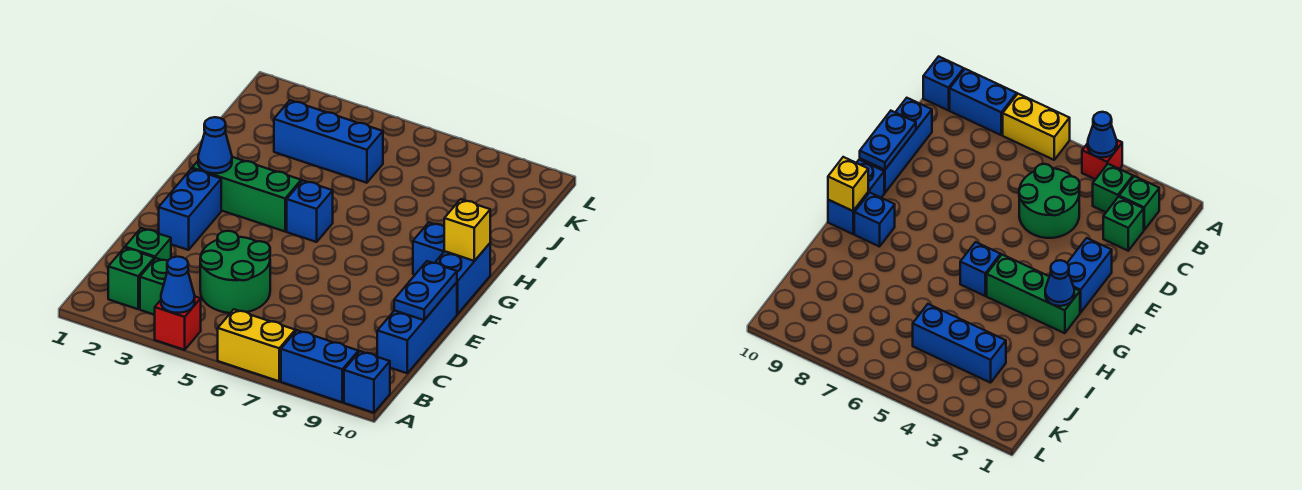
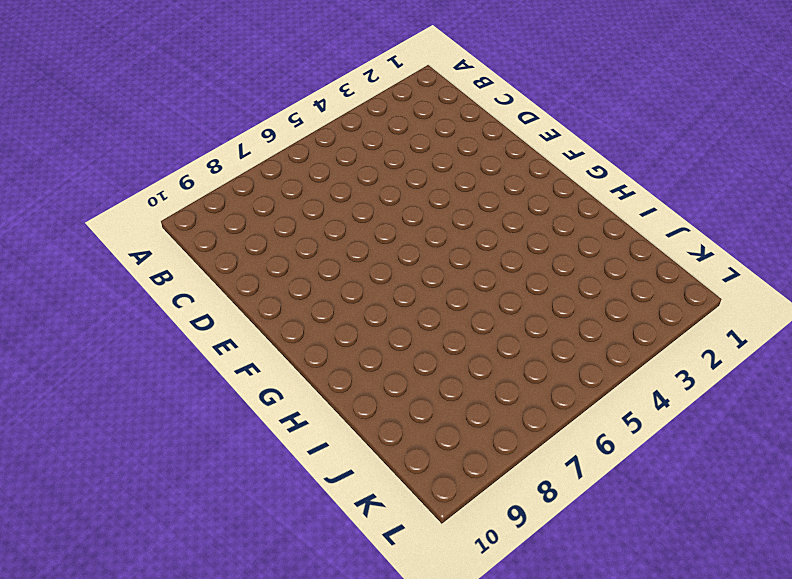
none -> red 1x1 brick [155,297,201,350]
none -> yellow 1x2 brick [218,309,295,381]
none -> blue 1x2 brick [281,330,358,402]

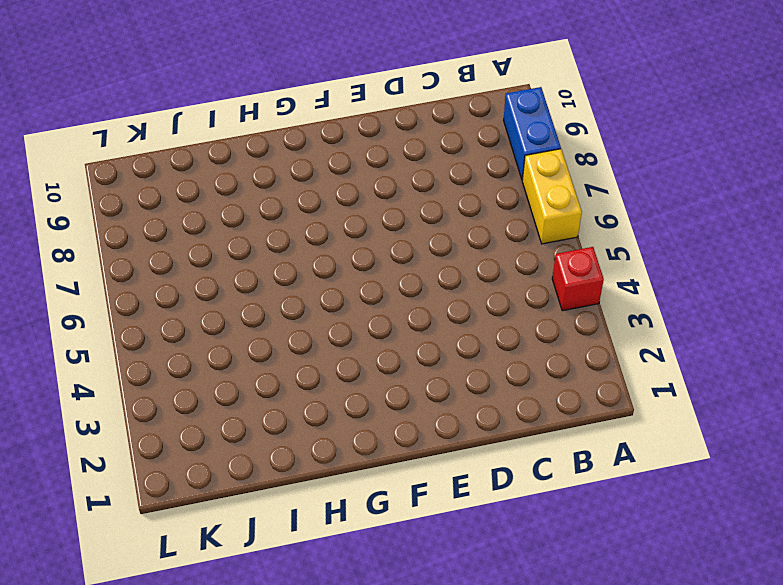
none -> blue 1x1 brick [344,351,390,413]
none -> green 1x1 brick [108,248,154,309]
none -> green 1x1 brick [140,258,168,315]

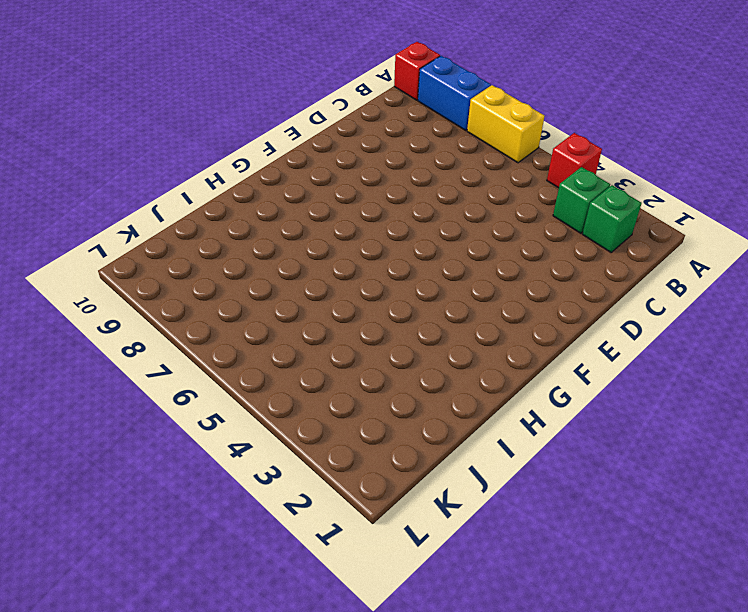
red 1x1 brick [394,42,440,100] -> blue 1x1 brick [344,351,390,413]
none -> green 1x1 brick [125,228,171,261]
none -> green 2x2 round brick [200,231,270,313]
none -> blue 1x3 brick [377,282,457,373]

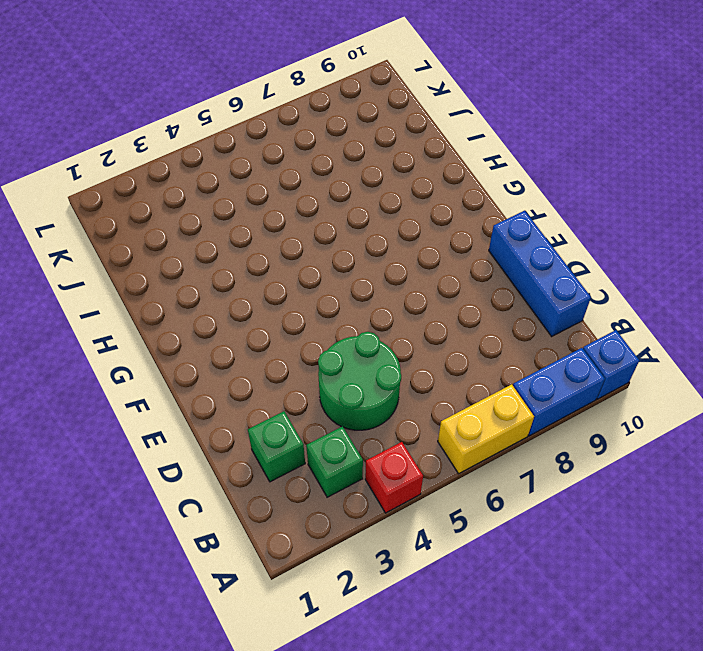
none -> green 1x1 brick [108,248,154,309]
none -> blue 1x2 brick [159,169,221,250]
none -> blue 1x2 brick [435,243,490,314]

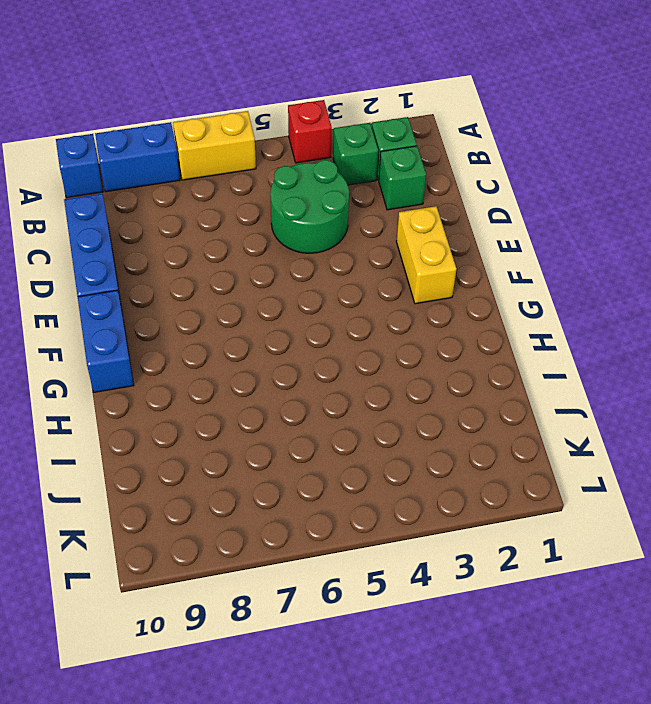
yellow 1x2 brick [396,206,456,304] -> blue 1x2 brick [159,169,221,250]
none -> green 1x3 brick [192,157,301,231]
none -> blue 1x1 brick [287,180,333,242]
none -> blue 1x1 brick [413,222,444,275]

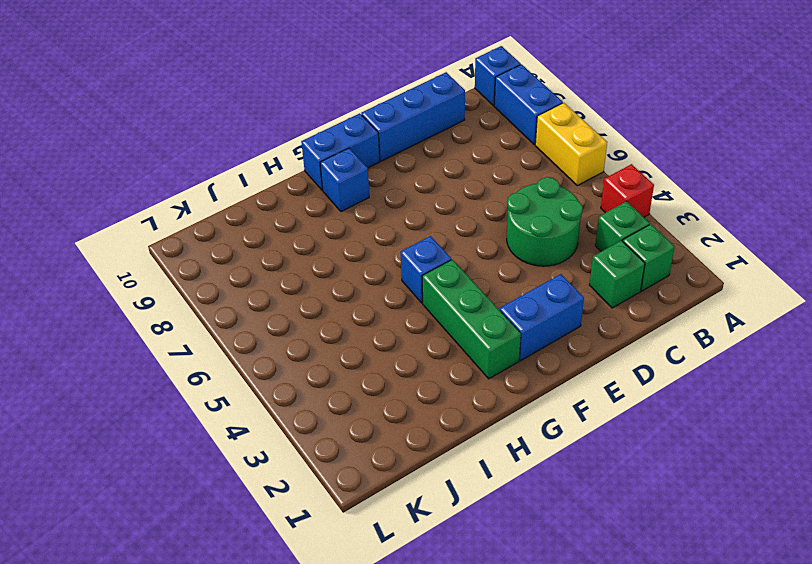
none -> blue 1x3 brick [274,100,383,183]
none -> blue 1x1 cone [161,257,195,313]
none -> blue 1x2 plate [394,261,457,320]

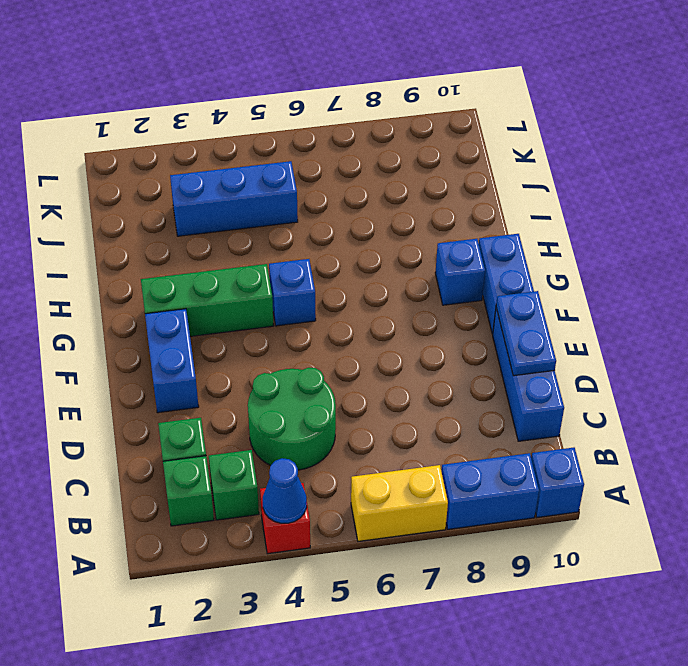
none -> blue 1x1 cone [198,117,232,173]
none -> yellow 1x1 brick [444,199,490,261]

